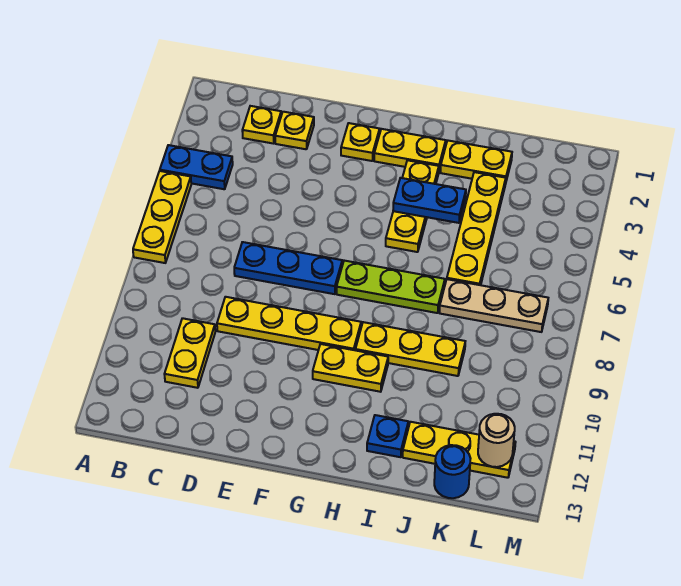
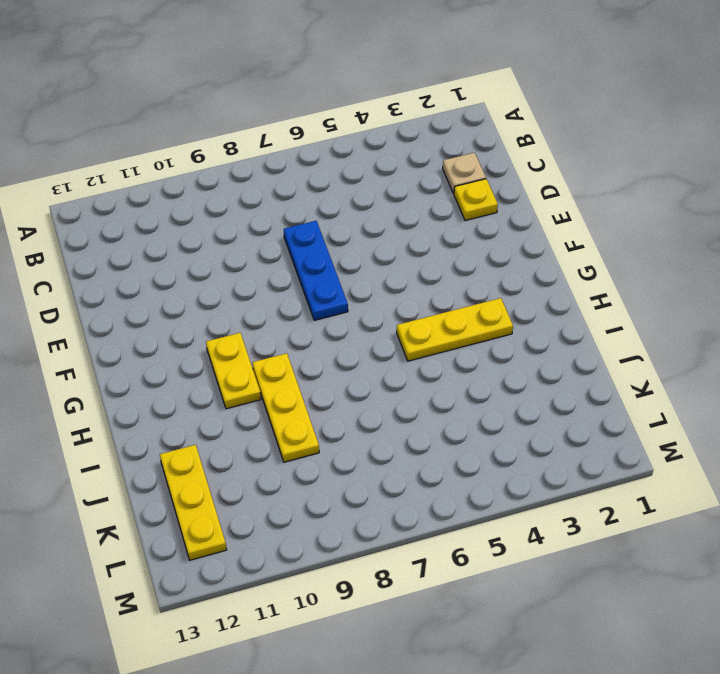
tan 1x1 plate [443,153,486,194] -> yellow 1x1 plate [242,106,281,144]
none -> blue 1x2 plate [160,145,233,189]
none -> yellow 1x3 plate [133,171,191,263]
none -> yellow 1x2 plate [164,318,215,388]

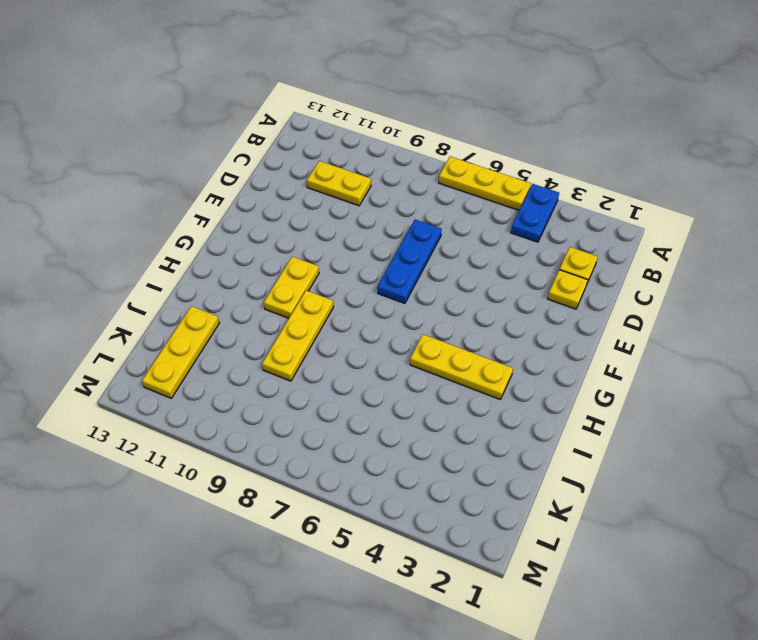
none -> yellow 1x4 plate [217,297,361,350]
none -> yellow 1x1 plate [341,123,380,161]
none -> yellow 1x2 plate [374,129,446,170]

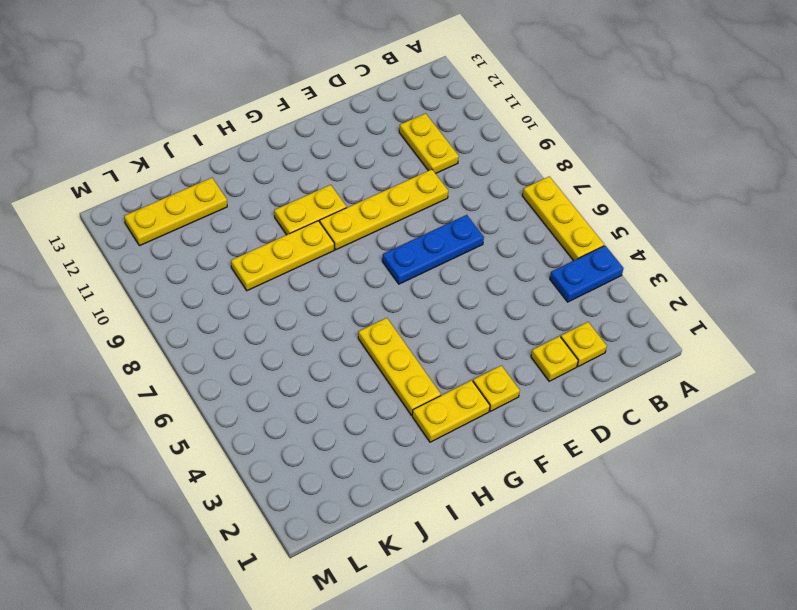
none -> lime 1x3 plate [337,261,445,313]
none -> yellow 1x2 plate [440,141,512,184]
none -> blue 1x1 plate [367,415,408,457]

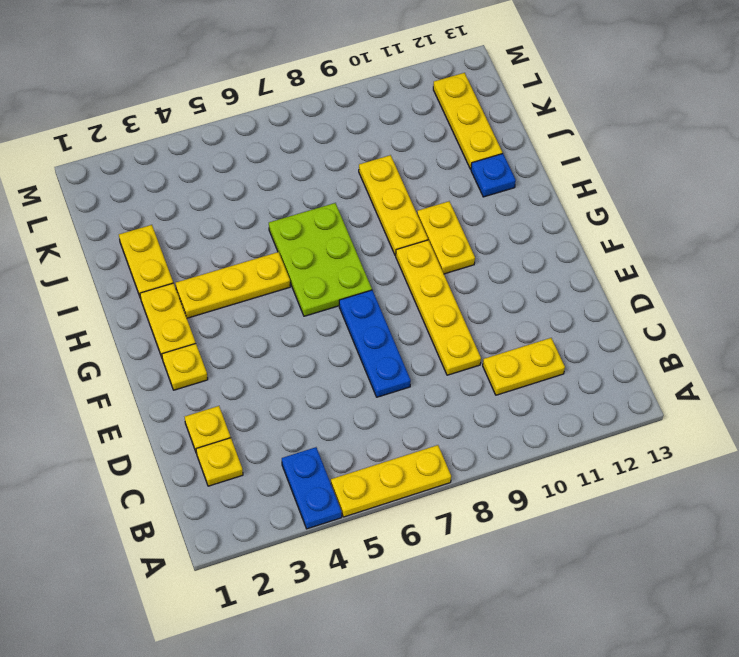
lime 2x3 plate [269,203,372,316] -> lime 1x3 plate [337,261,445,313]
none -> yellow 1x4 plate [447,172,506,285]
none -> tan 1x3 plate [439,279,548,332]
none -> blue 1x1 round brick [434,445,471,498]

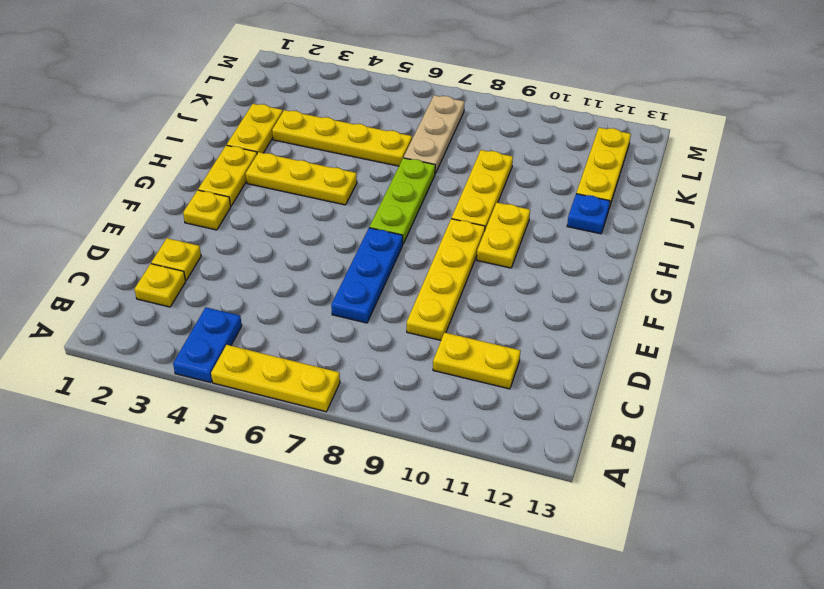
none -> blue 1x1 round brick [434,445,471,498]
none -> blue 1x2 plate [393,178,466,223]
none -> tan 1x1 round brick [478,414,515,467]

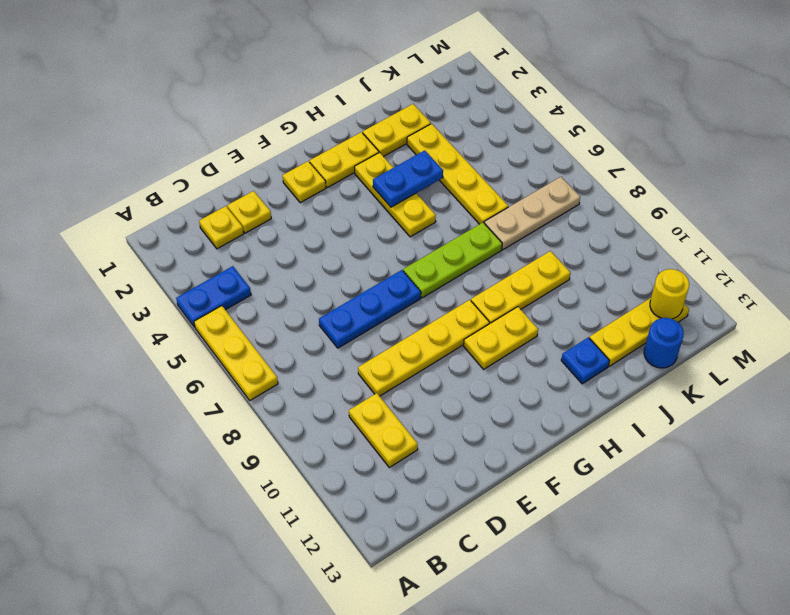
yellow 1x1 round brick [650,269,689,319] -> tan 1x1 round brick [478,414,515,467]

